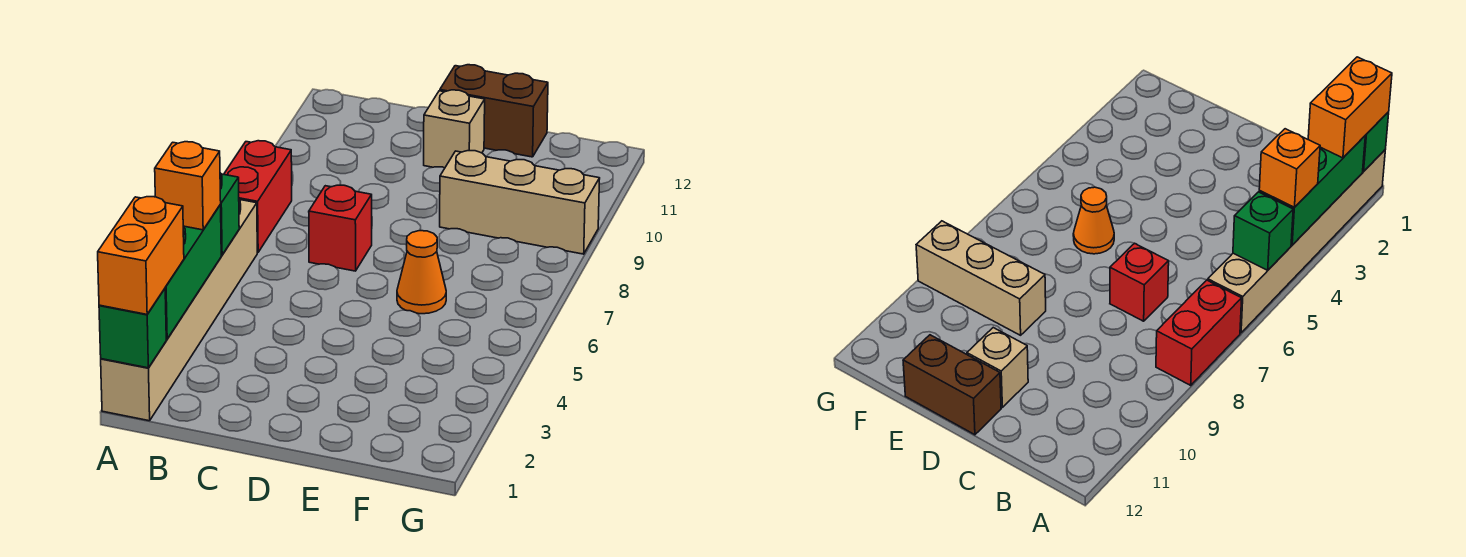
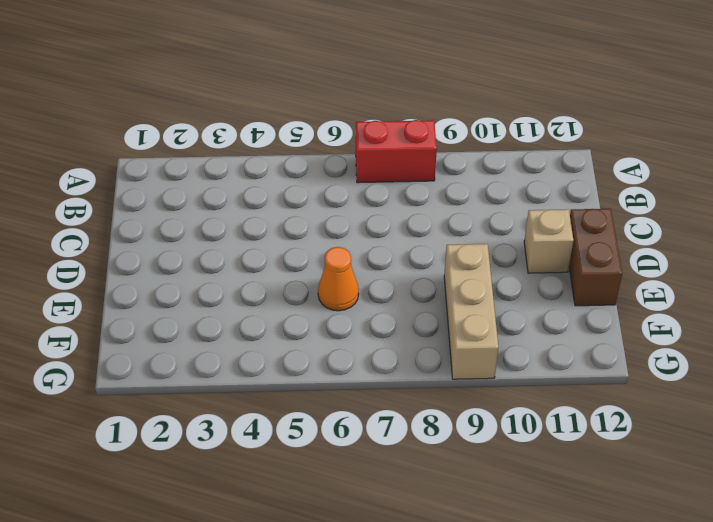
none -> tan 1x6 brick [101,199,257,421]
none -> red 1x1 brick [309,185,372,271]
none -> green 1x1 brick [99,289,166,368]

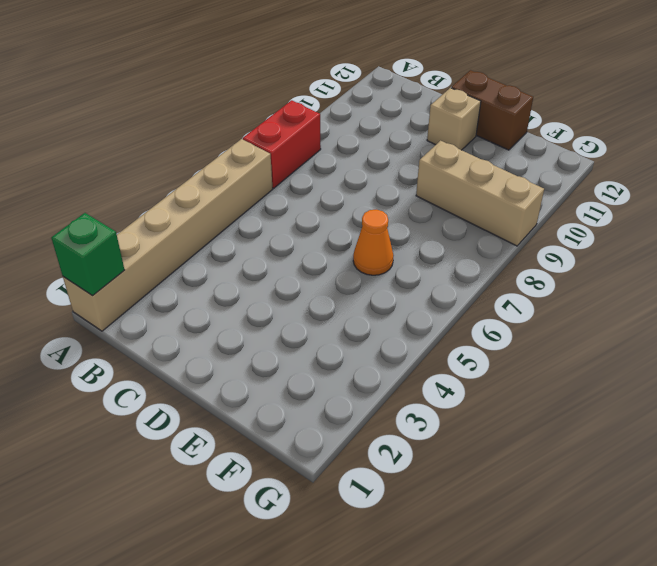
none -> red 1x1 brick [309,185,372,271]
none -> green 1x3 brick [165,205,221,339]
none -> green 1x1 brick [220,173,239,255]

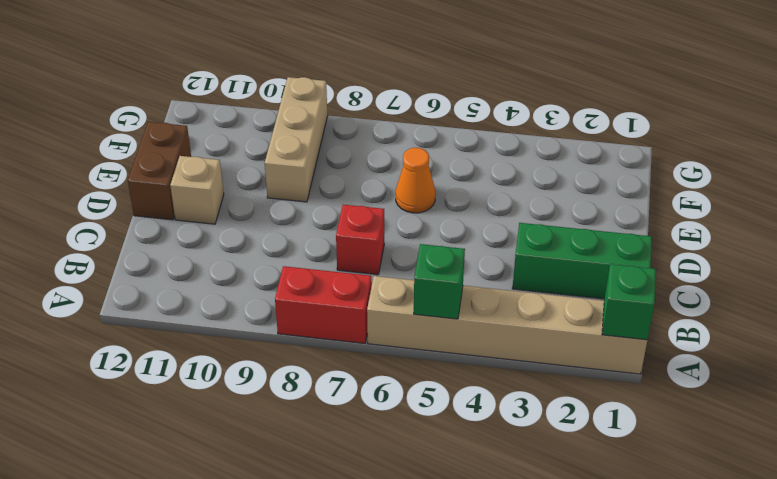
green 1x3 brick [512,223,652,299] -> green 1x3 brick moved to [165,205,221,339]
none -> orange 1x2 brick [98,197,184,314]
none -> orange 1x1 brick [155,142,221,230]

